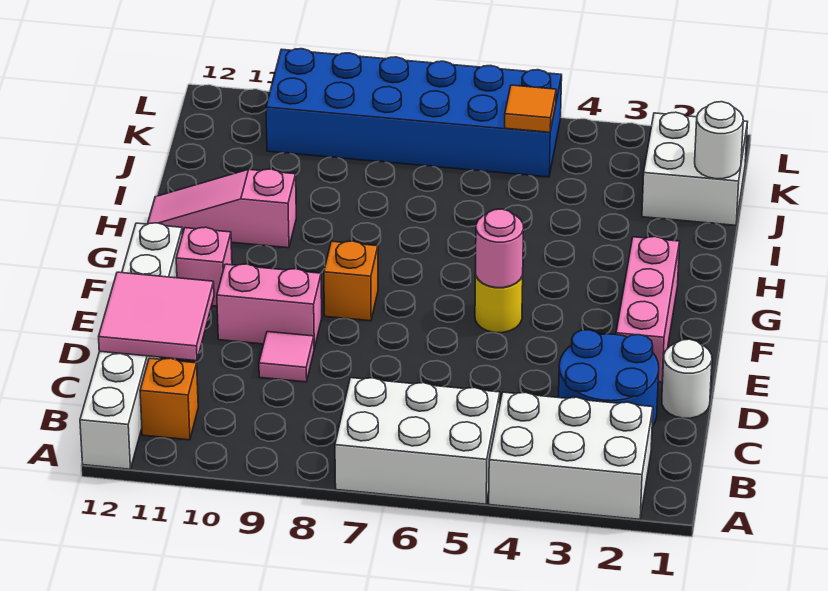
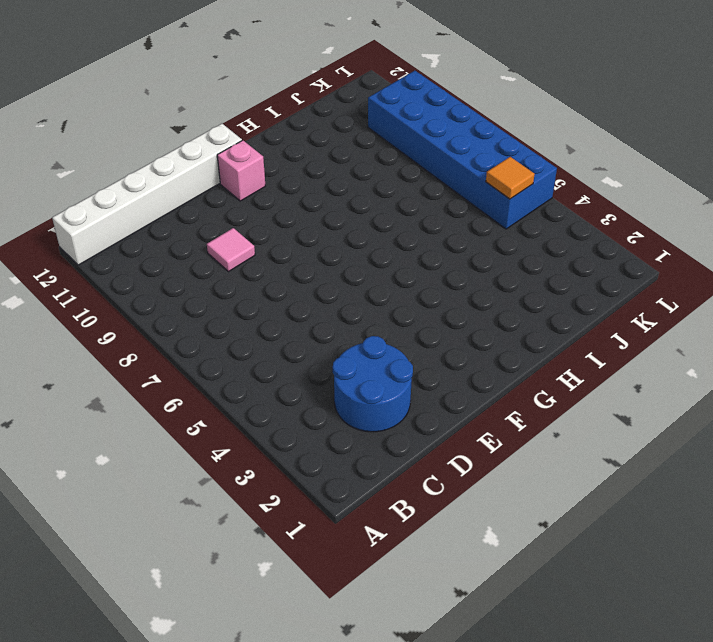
none -> white 2x3 brick [489,392,653,520]
none -> white 2x3 brick [335,378,500,504]
none -> orange 1x1 brick [140,358,198,440]

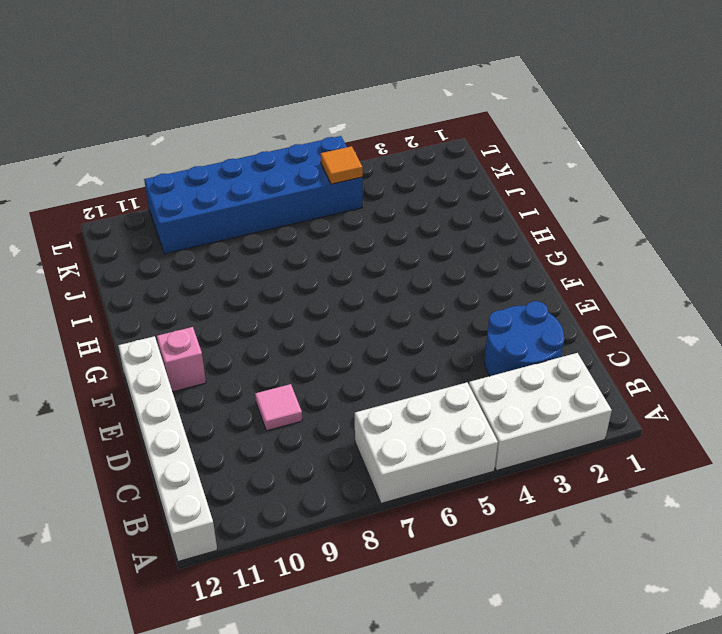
none -> orange 1x1 brick [140,358,198,440]
none -> white 1x1 round brick [662,339,712,418]
none -> pink 1x3 brick [616,237,680,382]

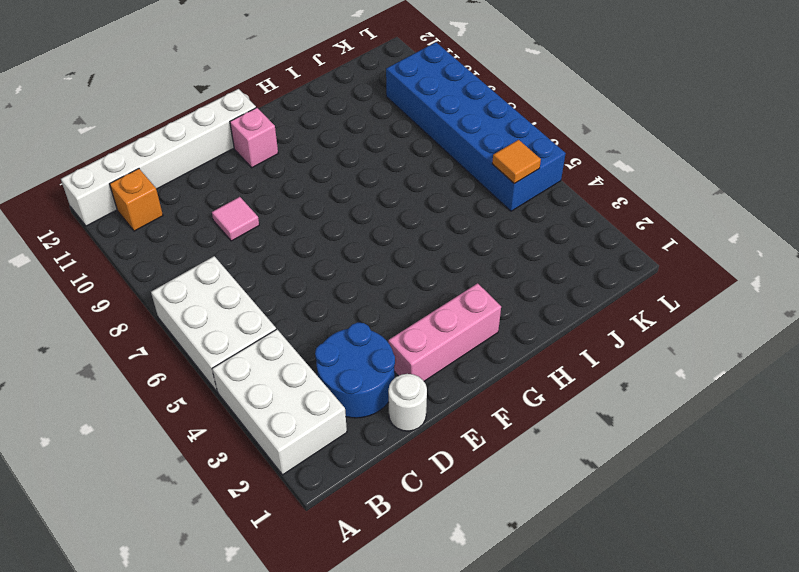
none -> pink 1x2 brick [217,264,322,348]
none -> yellow 1x1 round brick [475,274,523,333]
none -> orange 1x1 brick [324,241,378,321]

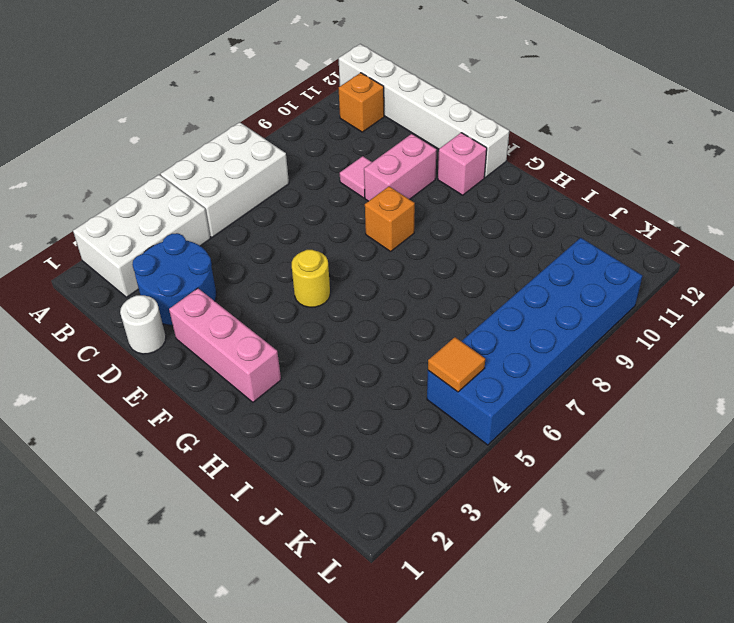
none -> pink 1x3 slope [148,169,296,248]
none -> white 2x2 brick [642,112,747,225]
none -> pink 2x2 tile [99,272,214,361]

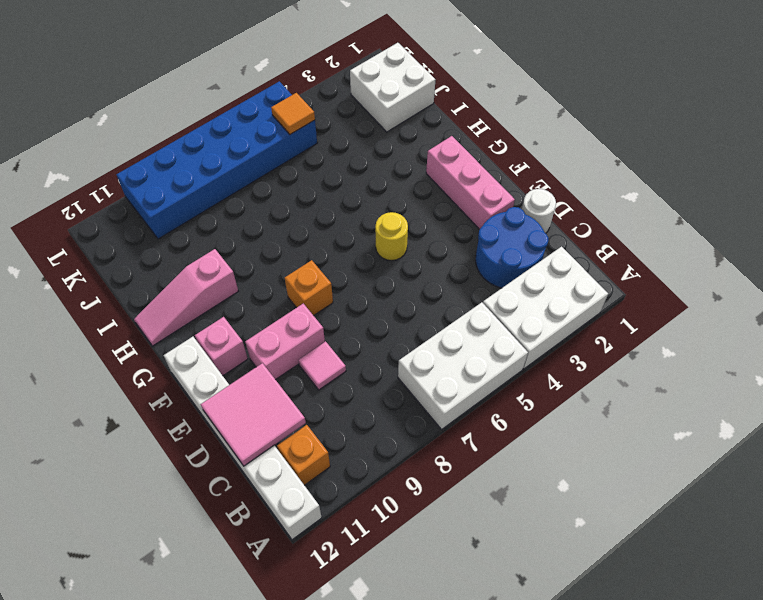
none -> pink 1x1 round brick [476,209,524,288]
none -> white 1x1 round brick [695,102,743,179]

